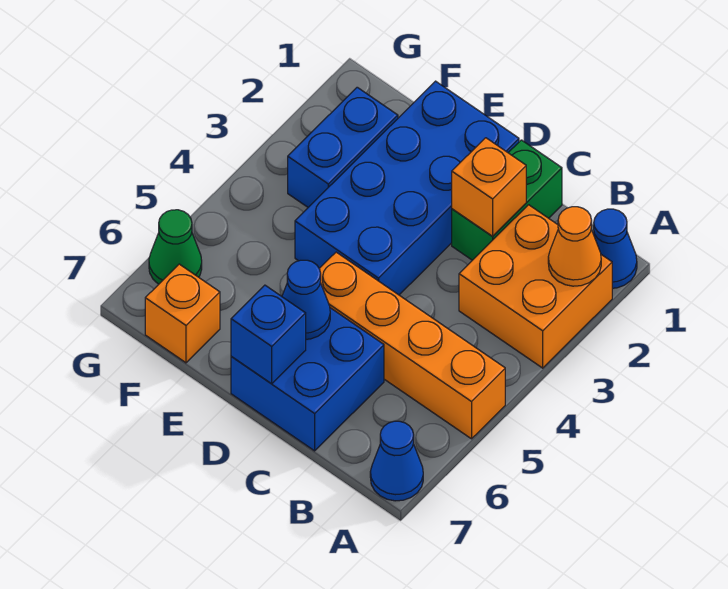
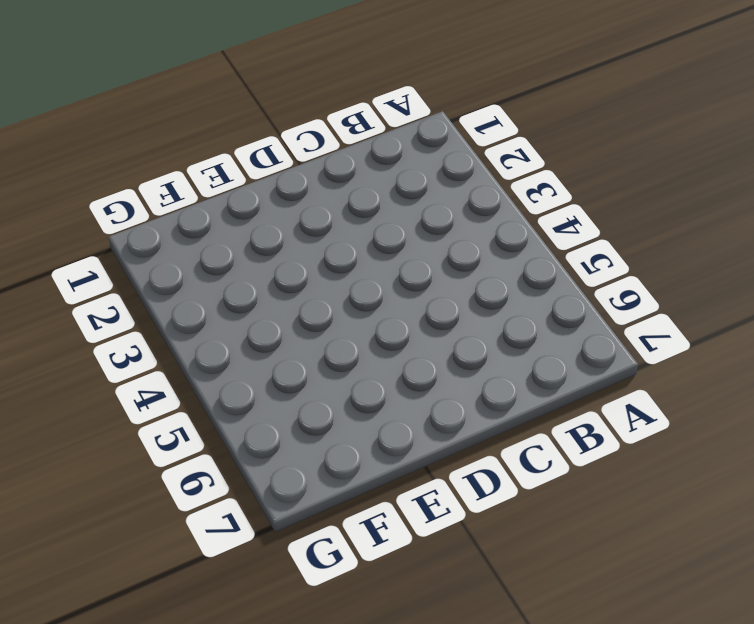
none -> blue 1x1 cone [593,209,637,288]
none -> orange 2x2 brick [459,205,612,368]
none -> orange 1x4 brick [319,252,505,439]

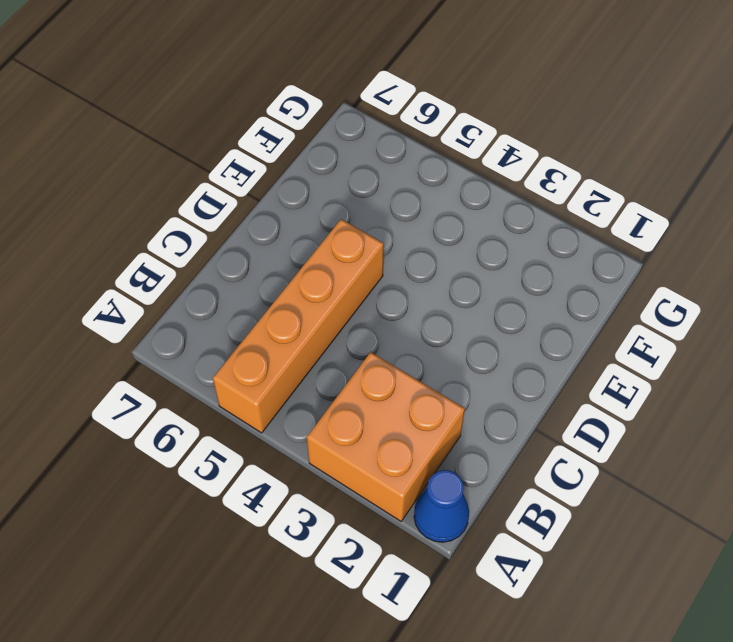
none -> blue 1x1 cone [370,421,423,501]
none -> green 1x2 brick [452,140,562,260]
none -> blue 2x2 brick [231,308,384,451]

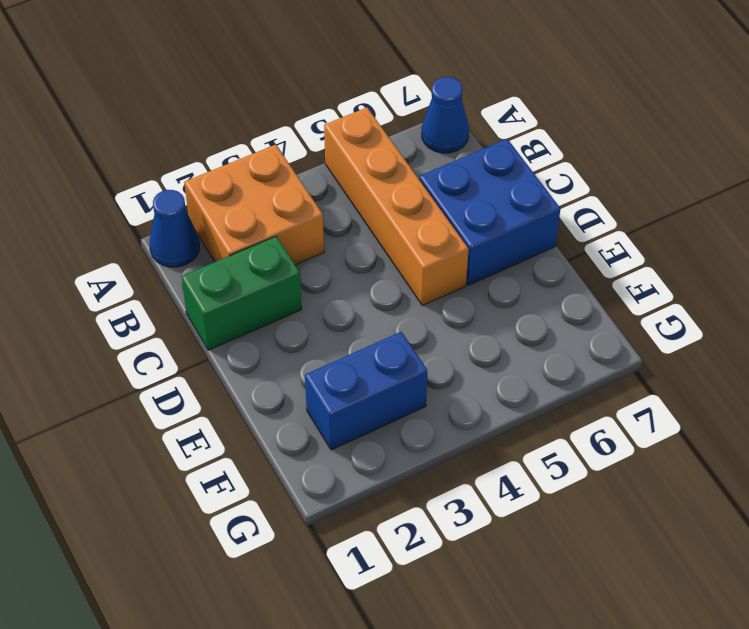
none -> blue 2x4 brick [295,81,519,295]
none -> orange 1x1 brick [145,264,220,363]
none -> green 1x1 cone [149,210,202,284]

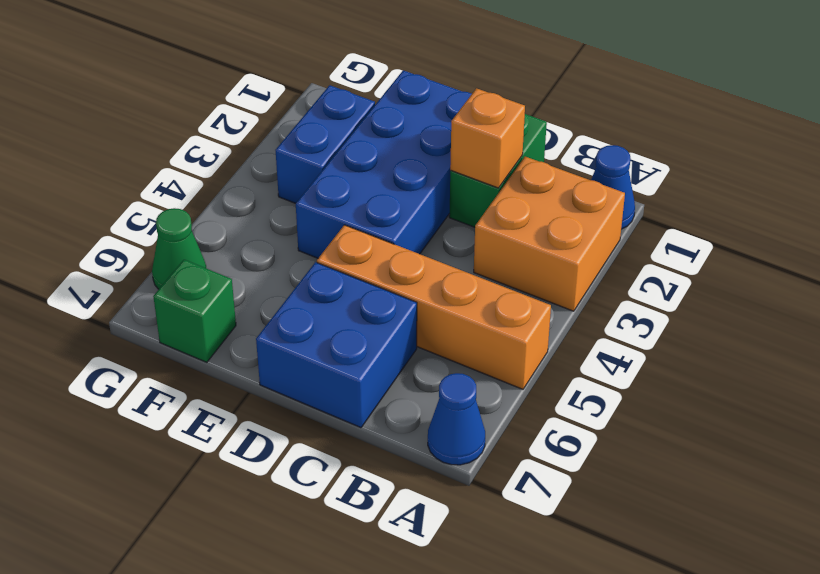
green 1x1 brick [153,260,236,362] -> orange 1x1 brick [145,264,220,363]
none -> orange 1x1 cone [548,207,601,286]
none -> blue 1x1 cone [282,260,330,339]
none -> blue 1x1 brick [231,285,306,384]

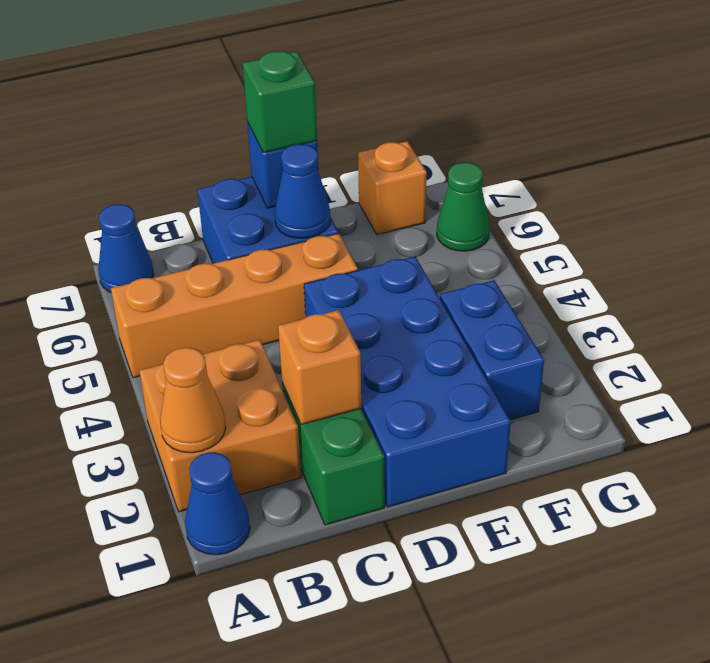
green 1x1 brick [243,51,317,153] -> none

